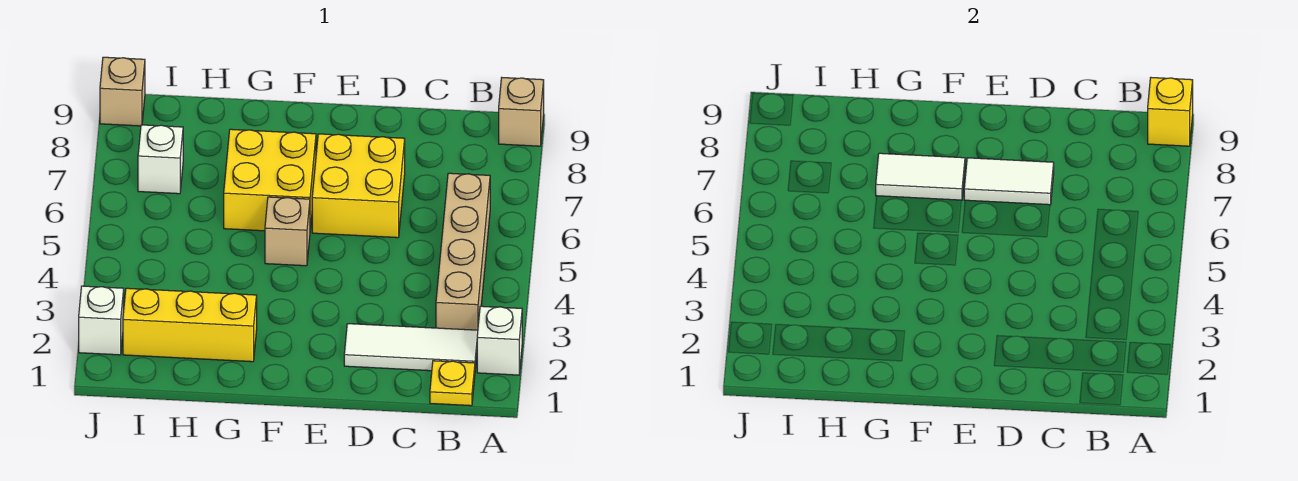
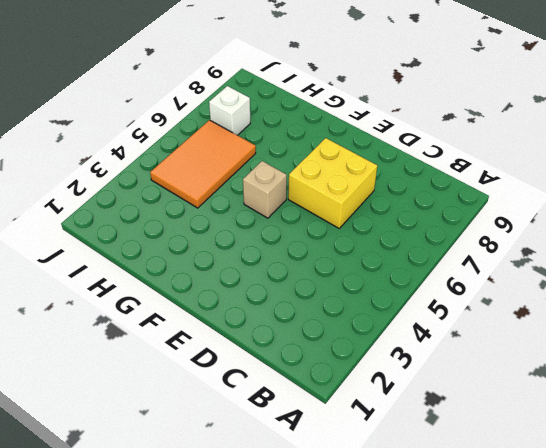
orange 2x3 tile [150,120,256,208] -> none
none -> white 1x1 brick [477,306,522,375]
none -> tan 1x1 brick [499,78,544,146]
none -> yellow 1x1 plate [430,361,475,406]

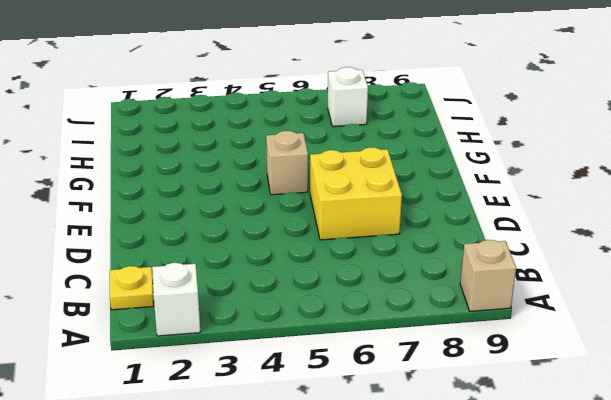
none -> white 1x3 tile [344,324,478,371]
none -> tan 1x4 brick [436,173,490,330]
none -> yellow 2x2 brick [224,129,316,231]

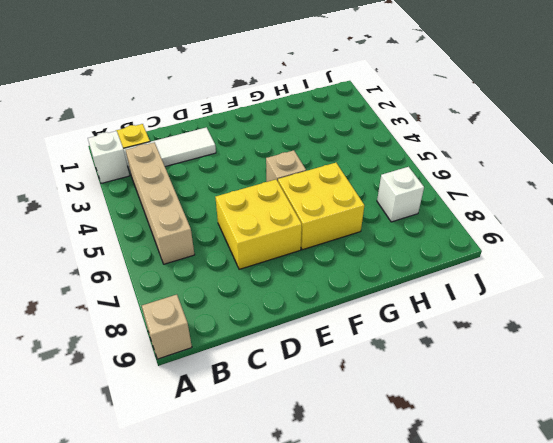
none -> yellow 1x3 brick [123,288,257,362]
none -> white 1x1 brick [79,286,124,355]
none -> tan 1x1 brick [100,57,145,126]

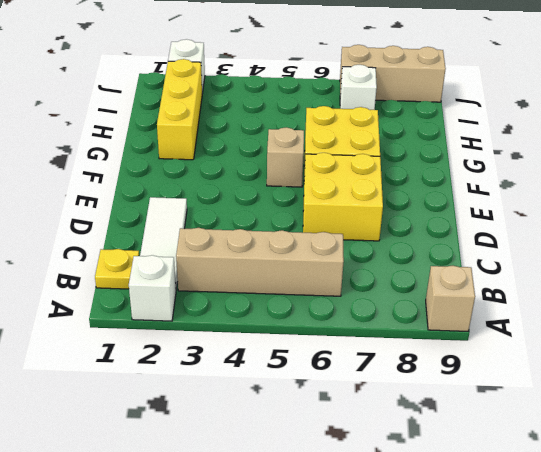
tan 1x3 brick [340,45,446,102] -> tan 1x1 brick [100,57,145,126]
none -> yellow 1x1 brick [1148,78,1193,146]
none -> white 1x2 tile [964,158,1054,205]
none -> white 1x2 tile [876,153,965,200]

